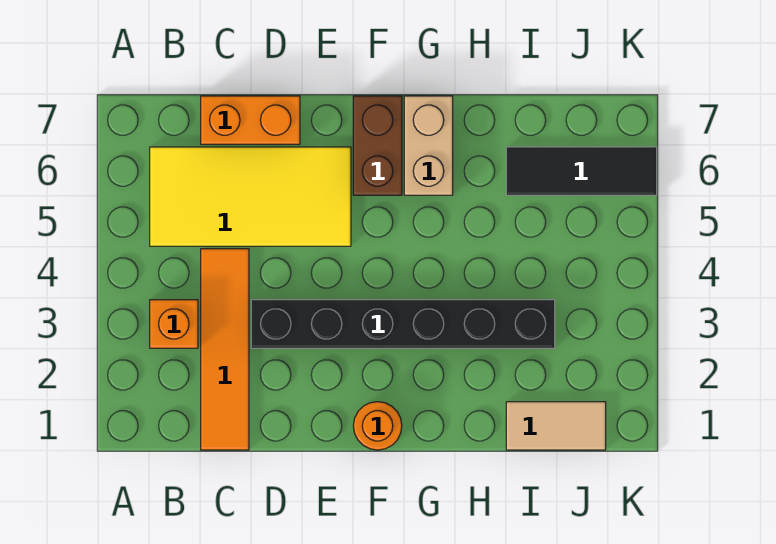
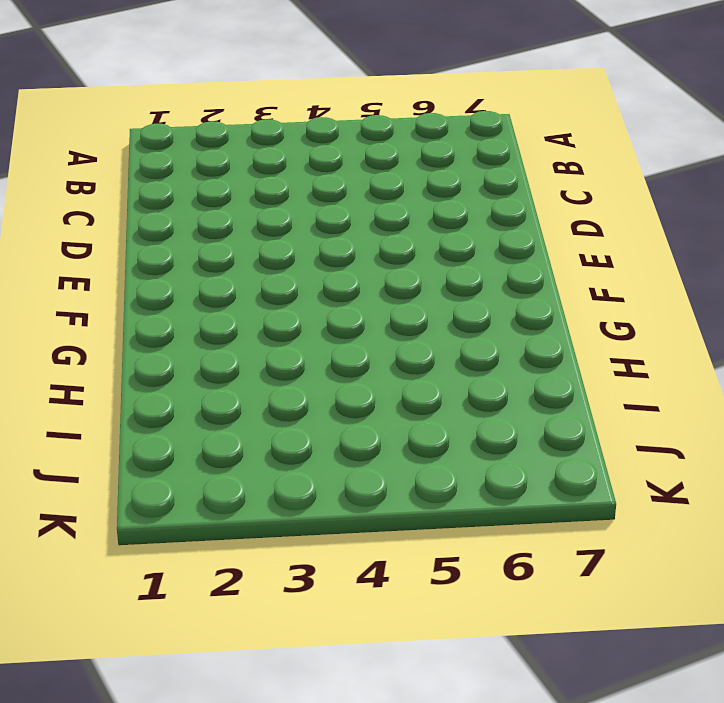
none -> orange 1x1 brick [150,300,198,348]
none -> yellow 2x4 tile [150,147,351,246]

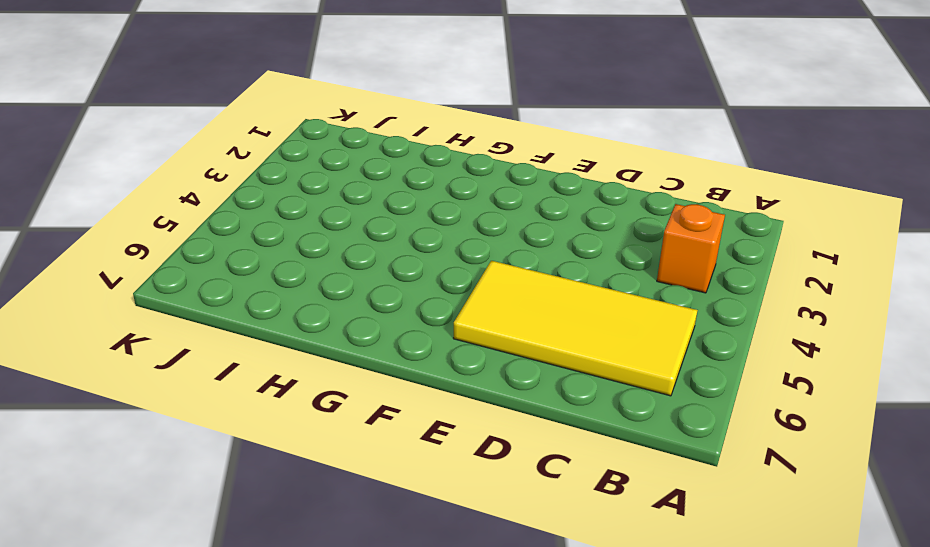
none -> orange 1x4 tile [201,249,249,450]
none -> orange 1x2 brick [201,96,300,144]

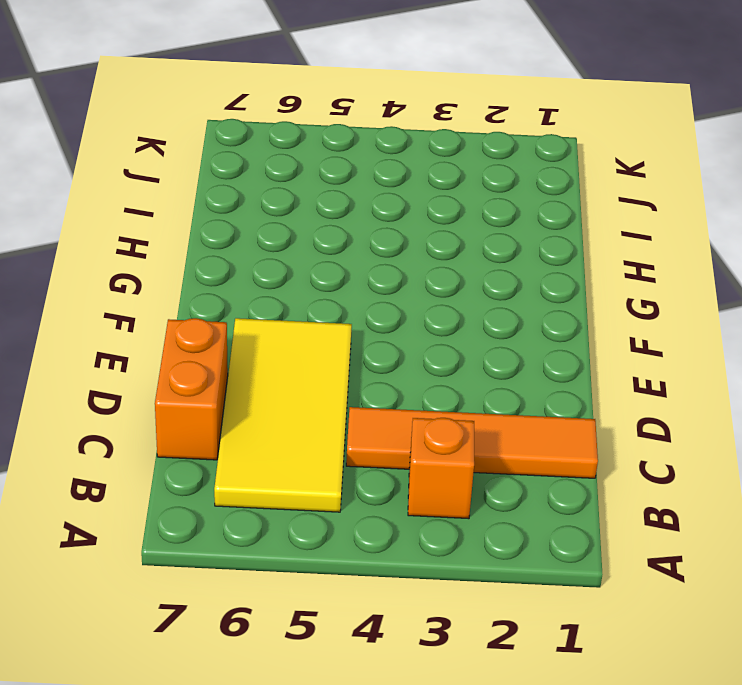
none -> black 1x6 brick [251,300,555,348]
none -> orange 1x1 round brick [353,402,402,450]

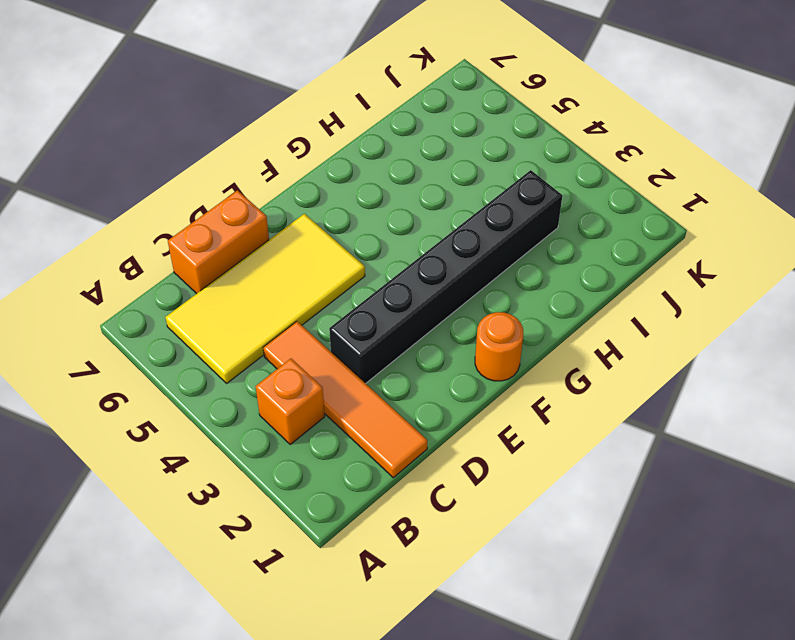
none -> brown 1x2 brick [353,96,402,195]
none -> tan 1x2 brick [404,96,453,195]

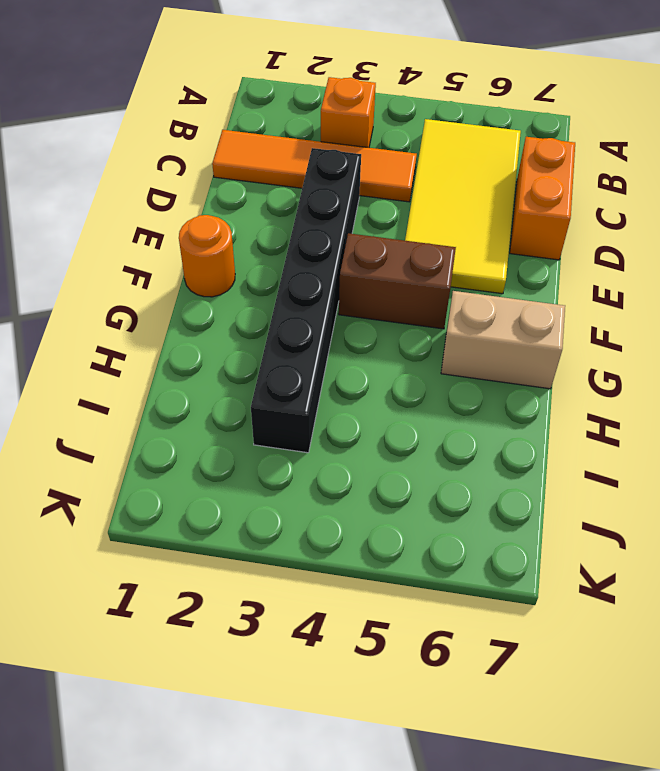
brown 1x2 brick [339,233,456,329] -> brown 1x2 brick moved to [353,96,402,195]
none -> tan 1x2 tile [506,402,606,450]
none -> black 1x3 tile [506,147,657,195]

